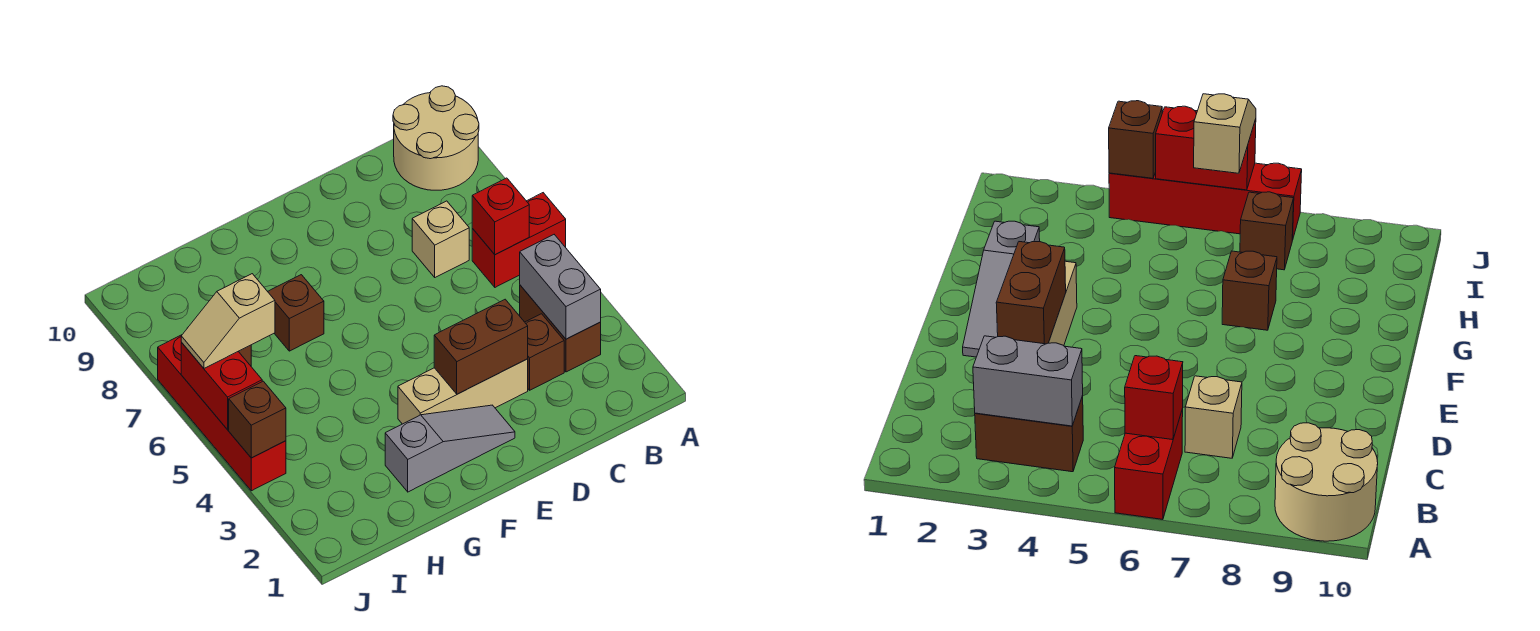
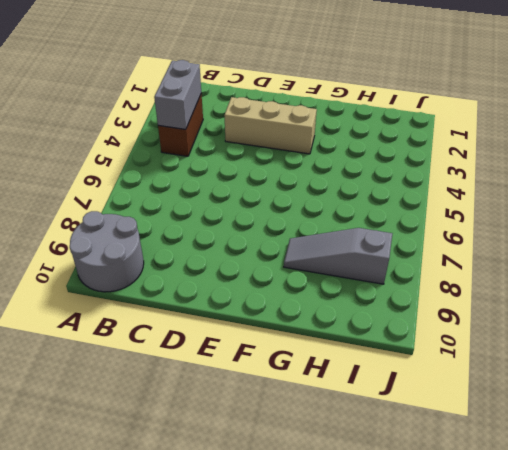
grey 2x2 round brick [70,211,144,292] -> tan 2x2 round brick [393,86,479,190]
grey 1x3 slope [284,228,392,284] -> grey 1x3 slope moved to [385,405,515,492]
none -> red 1x2 brick [472,193,566,287]
none -> brown 1x1 brick [525,314,564,390]
none -> tan 1x1 brick [412,201,469,277]

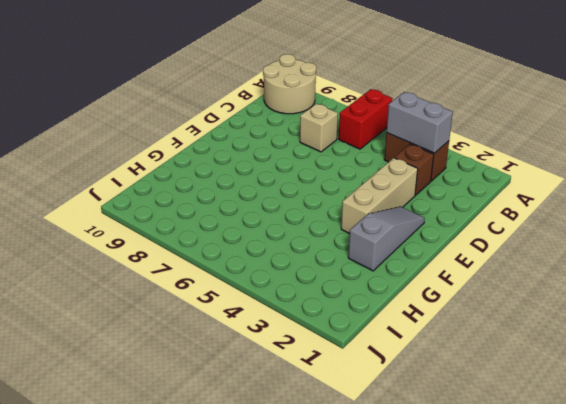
none -> brown 1x1 brick [268,275,324,351]
none -> brown 1x1 brick [1240,192,1294,270]
none -> red 1x4 brick [158,335,286,491]

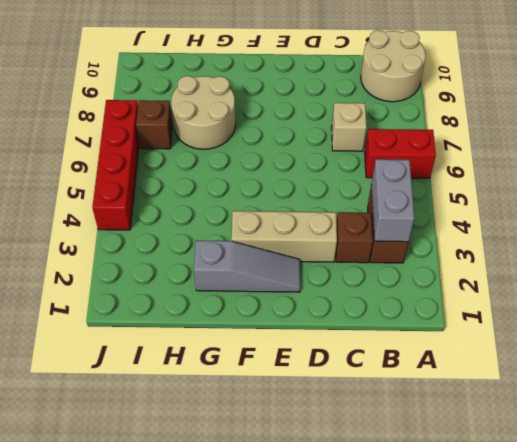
tan 2x2 round brick [171,76,236,149] -> brown 1x1 brick [268,275,324,351]
none -> red 1x1 brick [472,178,529,255]
none -> brown 1x2 brick [434,299,528,394]
none -> brown 1x1 brick [229,381,286,458]

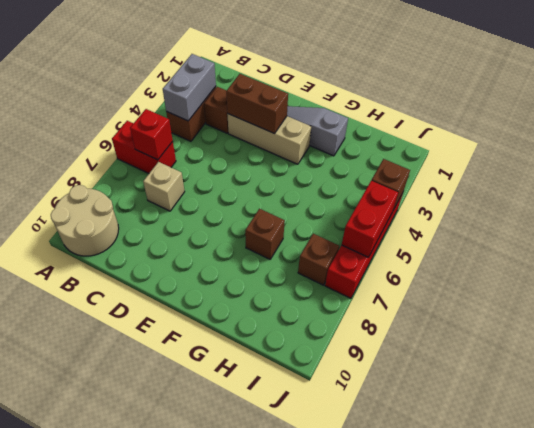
none -> tan 1x2 slope [181,274,275,368]

